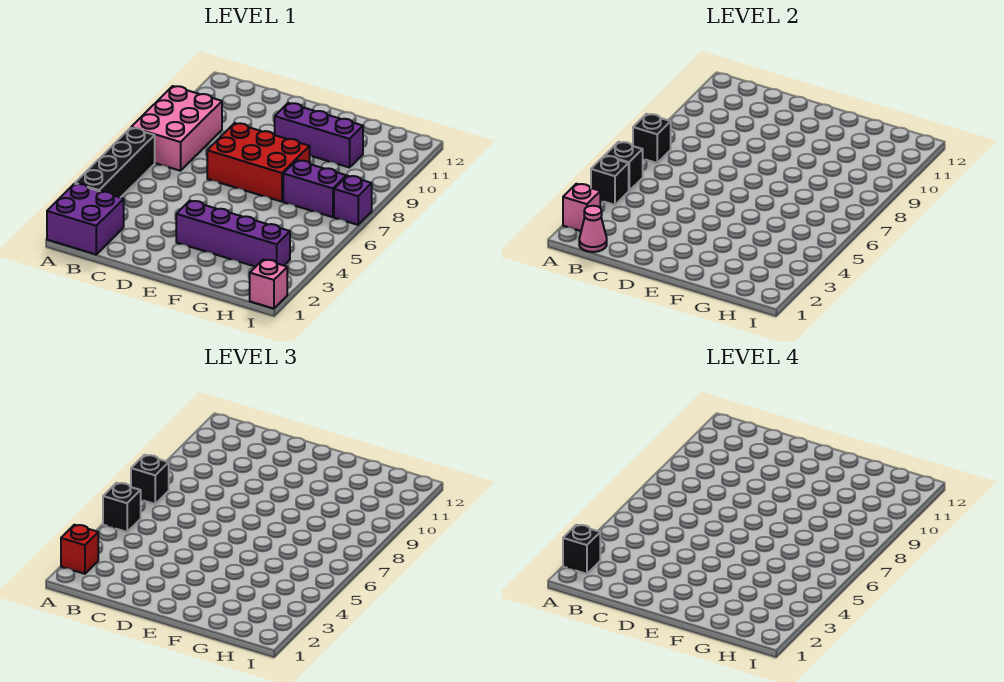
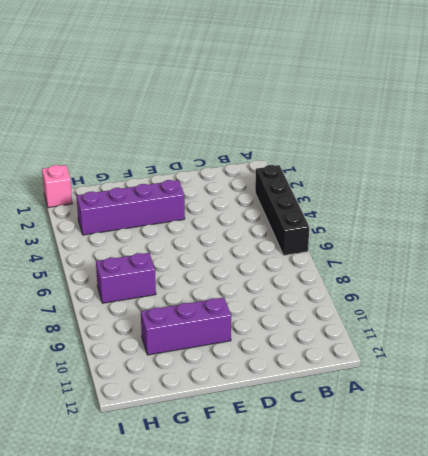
none -> purple 2x2 brick [47,184,124,254]
none -> pink 2x3 brick [131,86,222,171]
none -> red 2x3 brick [207,123,310,202]

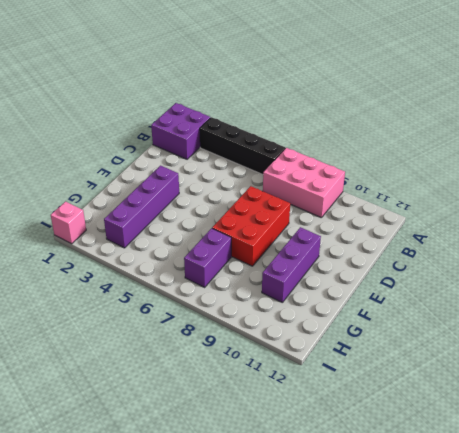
none -> purple 1x1 brick [334,176,372,225]
none -> pink 1x1 brick [563,184,600,231]
none -> black 1x1 brick [591,156,629,205]

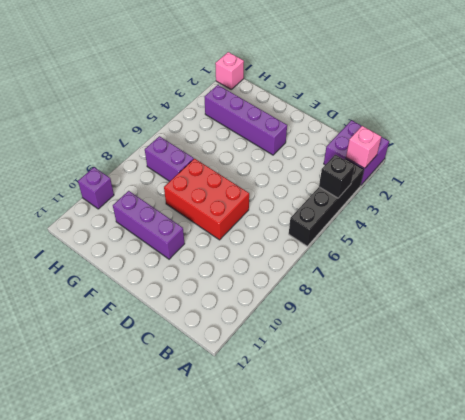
purple 1x1 brick [78,167,114,209] -> purple 1x1 brick moved to [334,176,372,225]
none -> pink 2x3 brick [131,86,222,171]
none -> black 1x1 brick [605,142,643,191]
none -> black 1x1 brick [633,114,671,163]

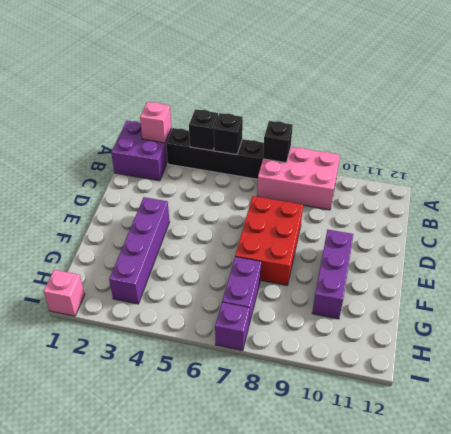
none -> pink 1x1 cone [579,206,607,252]
none -> red 1x1 brick [61,525,98,574]
none -> black 1x1 brick [103,483,141,532]

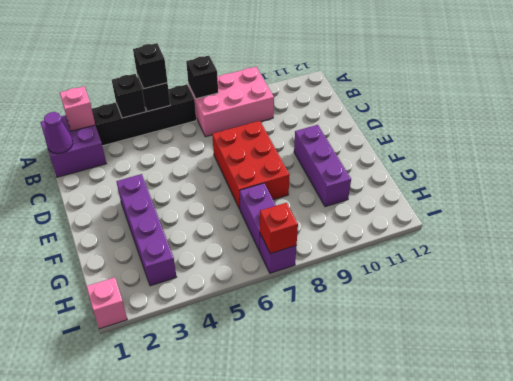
purple 1x1 cone [44,112,73,154] -> pink 1x1 cone [579,206,607,252]
red 1x1 brick [260,203,298,254] -> red 1x1 brick moved to [61,525,98,574]
none -> black 1x1 brick [131,455,169,504]
none -> black 1x1 brick [563,525,600,574]

